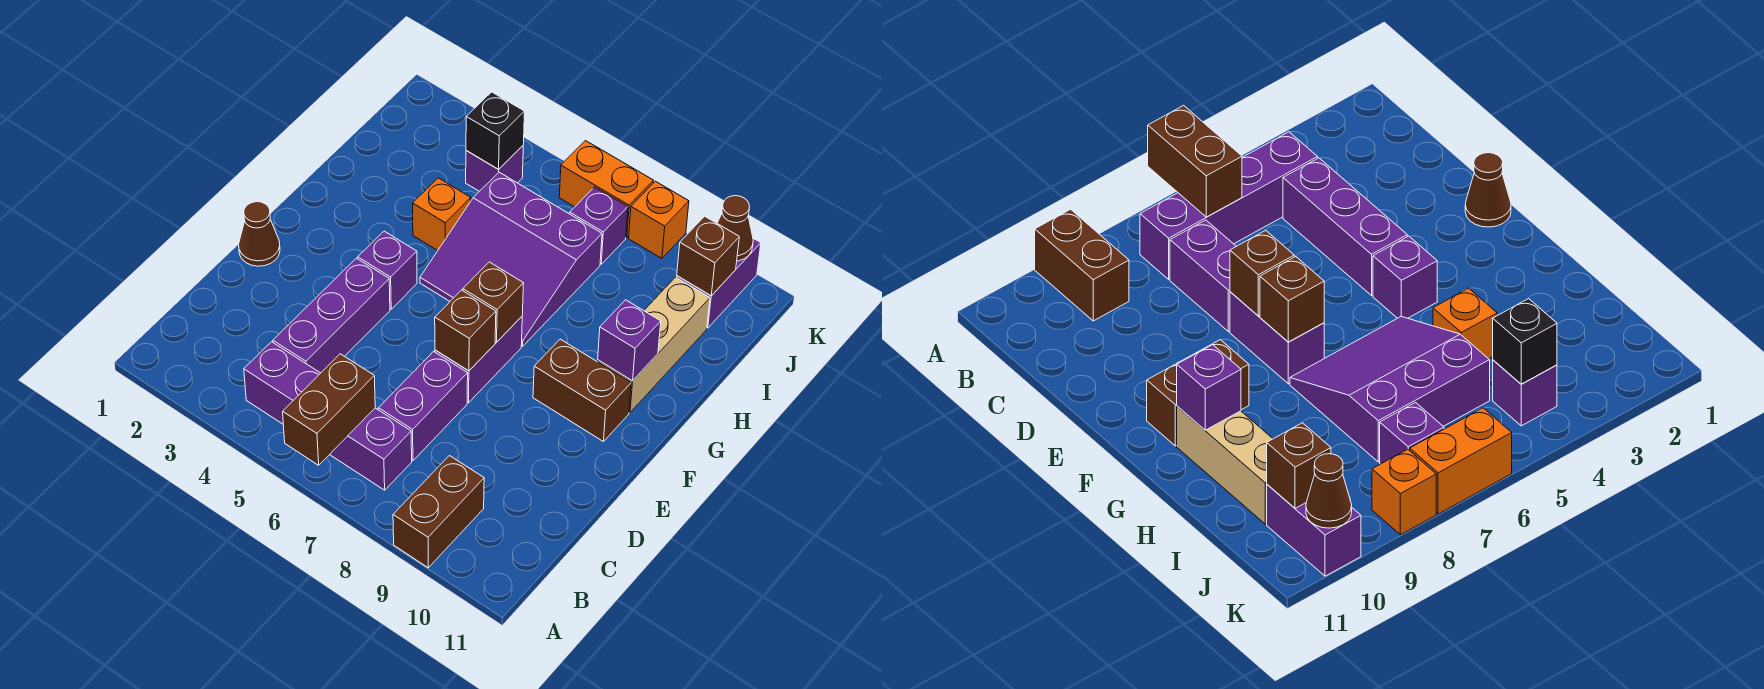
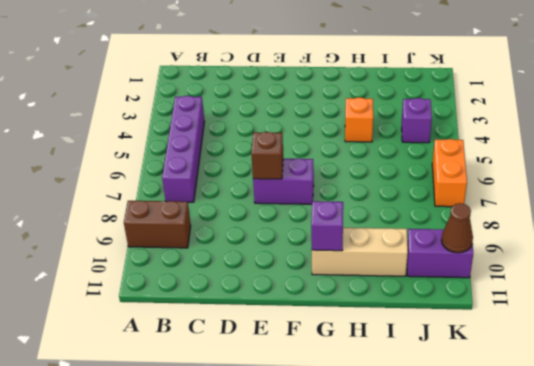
none -> purple 1x3 brick [273,258,390,373]
none -> purple 1x2 brick [378,352,468,461]
none -> brown 1x1 cone [239,202,280,266]

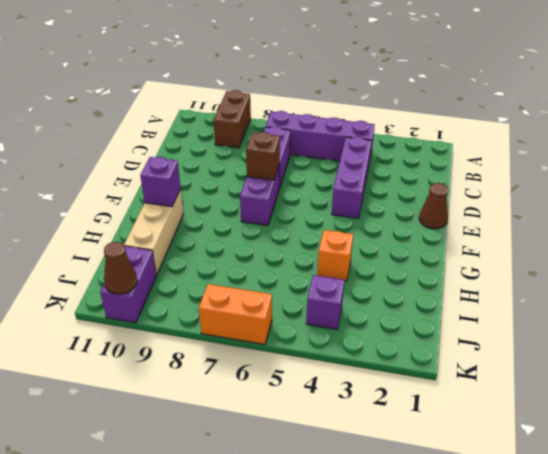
none -> purple 1x1 brick [358,231,417,309]
none -> brown 1x2 brick [533,339,631,442]
none -> purple 3x3 slope [420,172,602,346]

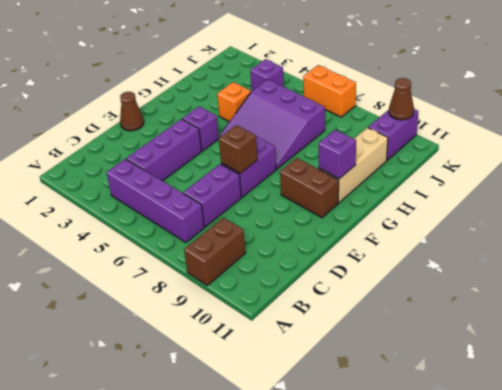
none -> purple 1x1 brick [570,187,628,264]
none -> orange 1x1 brick [629,181,689,258]
none -> brown 1x2 brick [283,354,375,465]

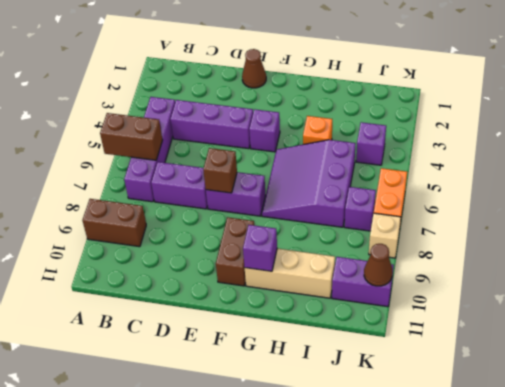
tan 1x1 brick [369,213,401,258] -> orange 1x1 brick [629,181,689,258]
none -> brown 1x1 brick [463,262,524,342]
none -> black 1x1 brick [466,92,525,169]
none -> brown 1x1 brick [677,216,739,296]

